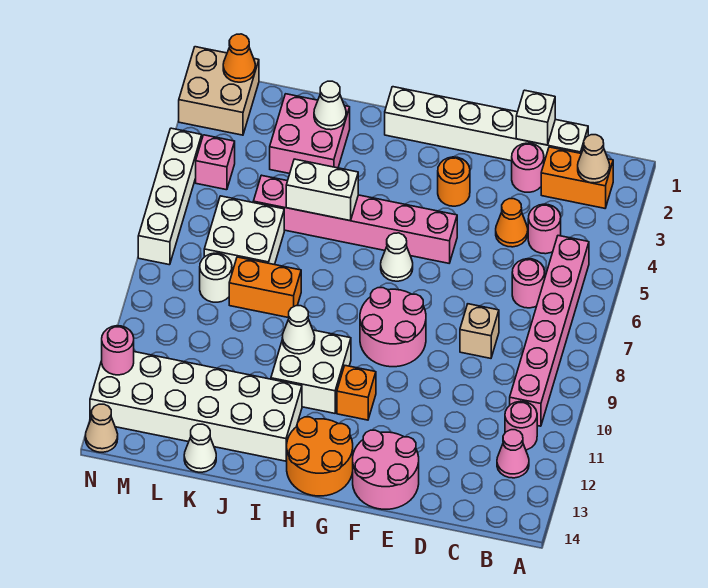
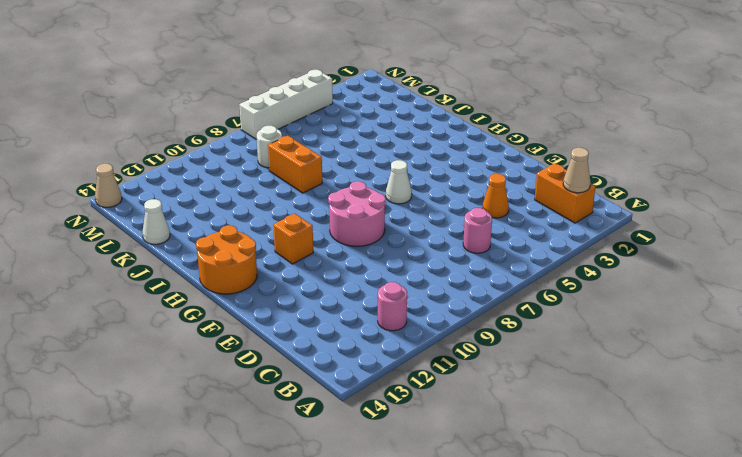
none -> pink 1x6 brick [510,236,589,426]
none -> pink 1x1 cone [497,430,529,478]
none -> white 1x6 brick [385,87,588,162]
none -> pink 1x1 round brick [528,204,561,254]

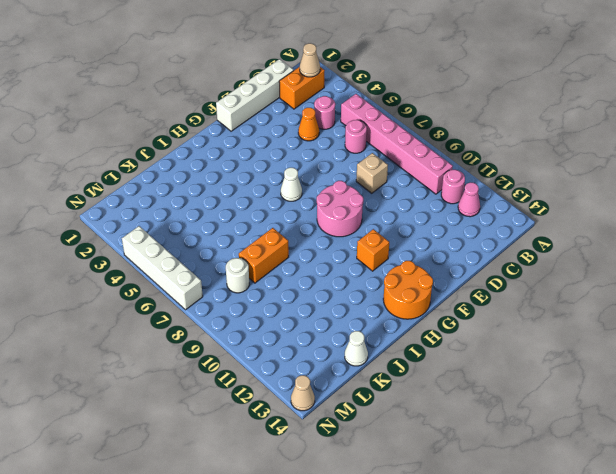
white 1x4 brick [216,59,294,131] -> white 1x6 brick [385,87,588,162]
none -> pink 1x1 round brick [512,143,544,192]
none -> pink 2x2 round brick [353,430,419,509]
none -> orange 1x1 round brick [438,157,470,206]
none -> pink 1x6 brick [253,175,457,263]

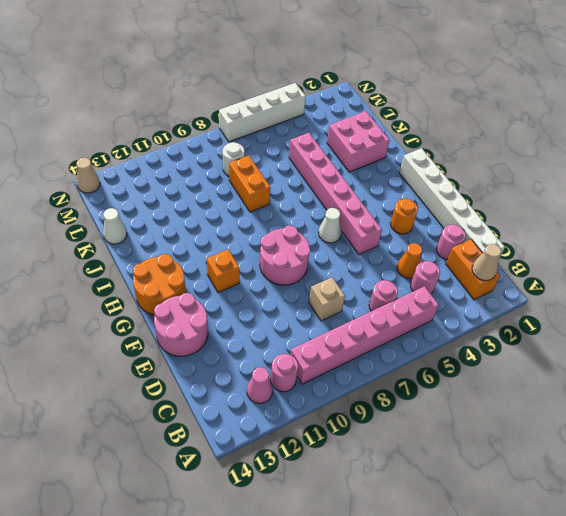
none -> white 2x2 brick [271,330,351,413]
none -> white 2x6 brick [90,352,302,461]
none -> white 2x2 brick [204,196,284,272]
none -> tan 2x2 brick [179,47,259,135]

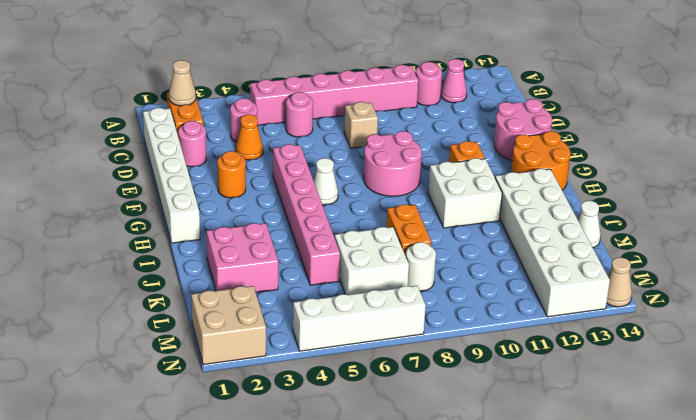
none -> pink 1x1 brick [196,135,235,190]
none -> white 1x1 brick [516,90,555,145]
none -> white 1x2 brick [286,159,358,221]
none -> white 1x1 cone [282,306,315,354]

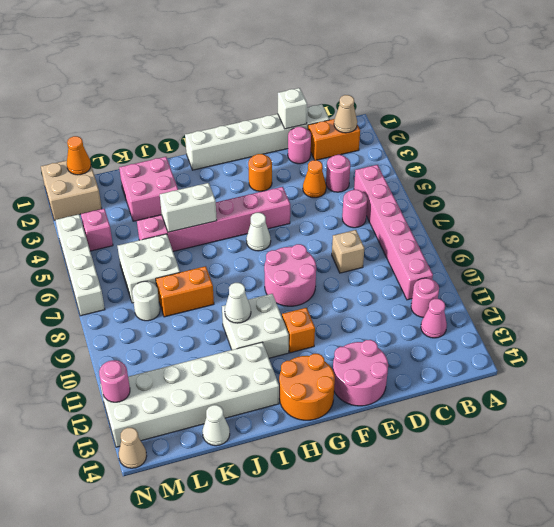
none -> white 1x1 cone [314,81,346,130]

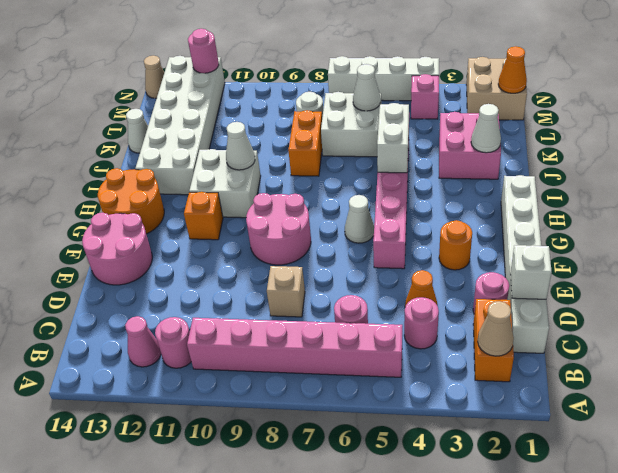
white 1x1 cone [353,64,381,111] -> none

